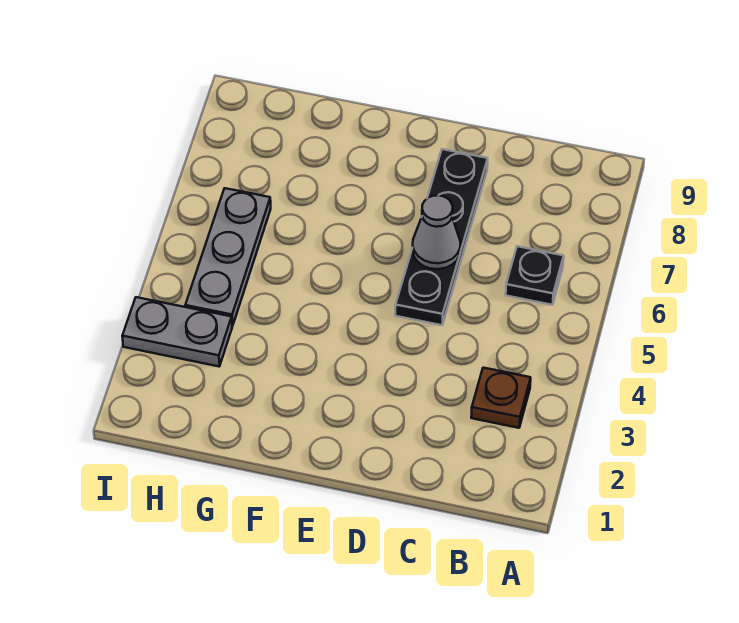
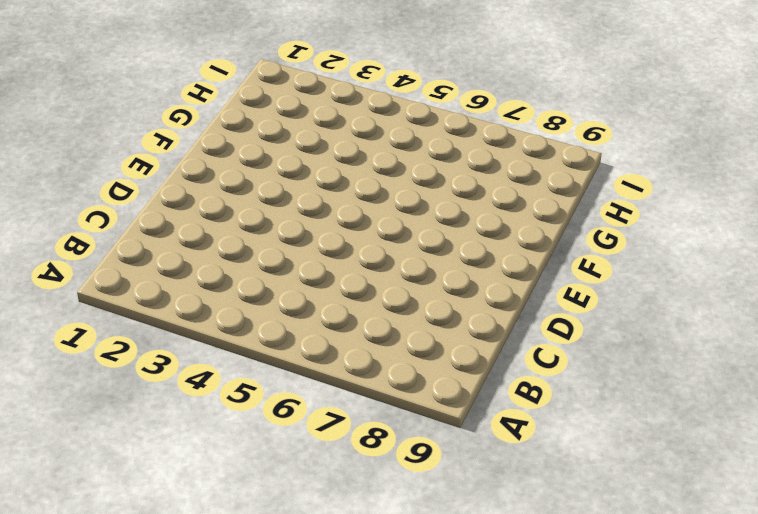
none -> brown 1x1 plate [471,368,531,428]
none -> black 1x1 plate [506,246,564,305]

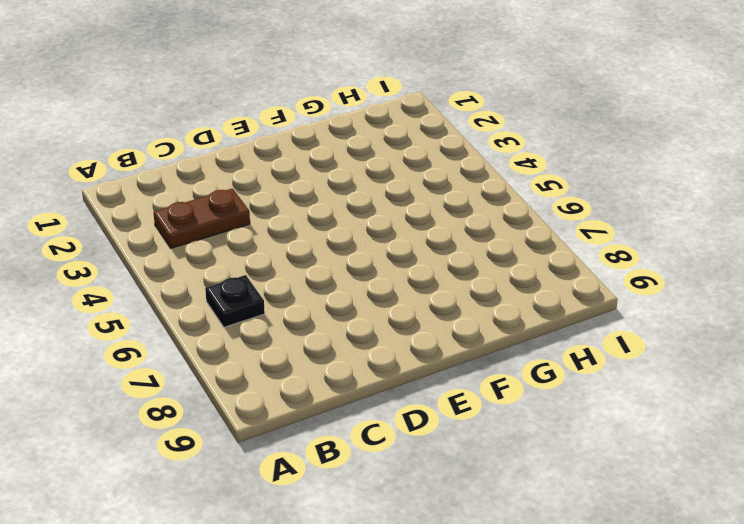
brown 1x2 plate [154,188,250,248] -> brown 1x1 plate [471,368,531,428]
none -> black 1x4 plate [395,149,488,325]
none -> grey 1x2 plate [122,297,232,366]

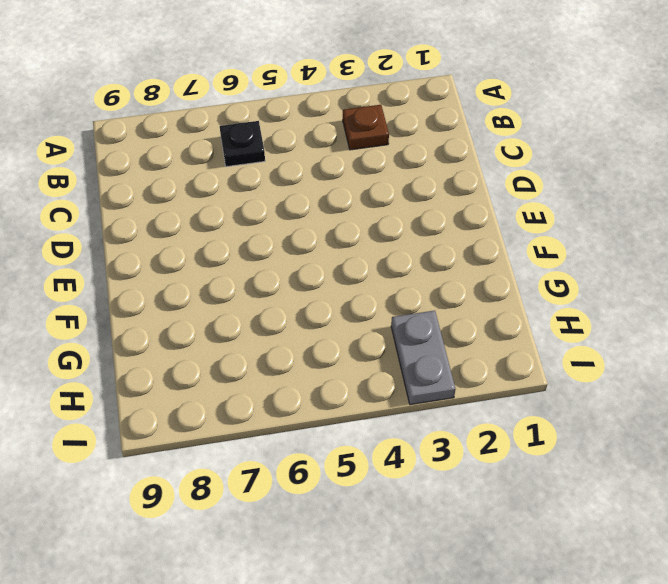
none -> black 1x4 plate [395,149,488,325]
none -> grey 1x3 plate [185,188,271,326]

